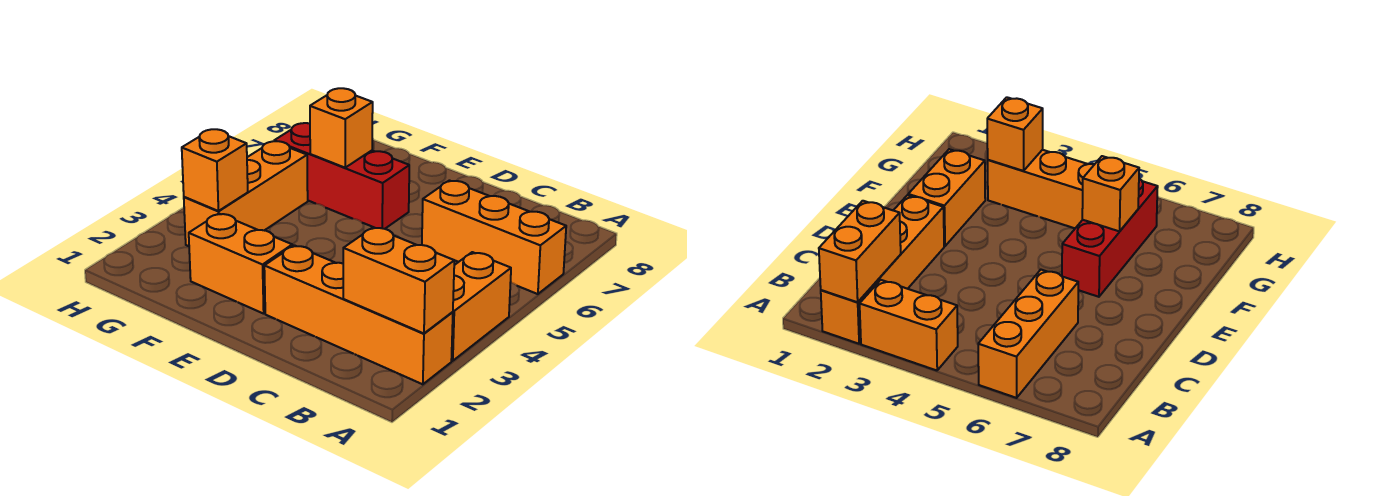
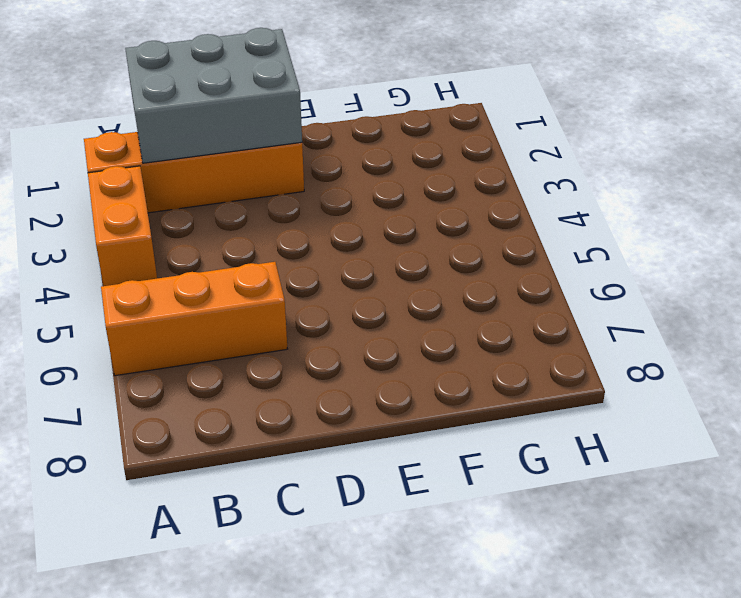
grey 2x3 brick [125,28,302,163] -> orange 1x2 brick [343,227,454,333]
none -> orange 1x2 brick [189,214,292,314]
none -> red 1x3 brick [274,123,409,229]

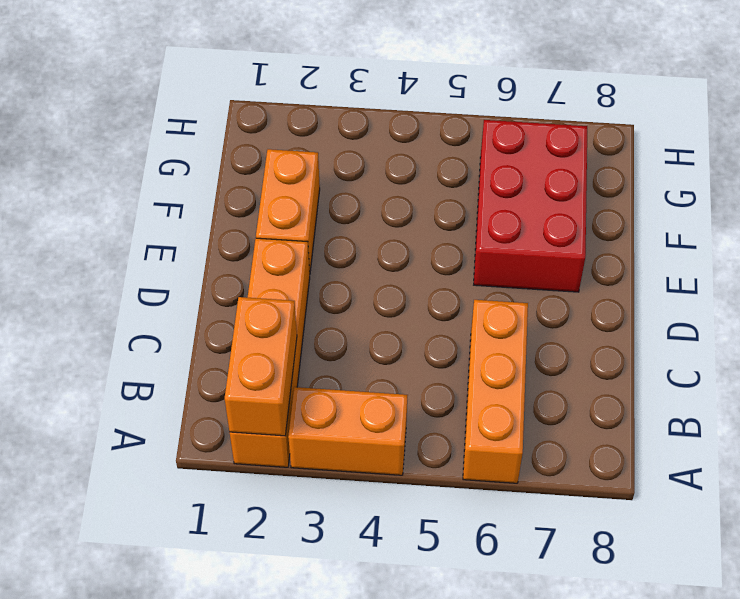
red 2x3 brick [474,120,587,292] -> red 1x3 brick [274,123,409,229]
none -> orange 1x3 brick [184,141,308,246]
none -> orange 1x1 brick [310,88,373,168]

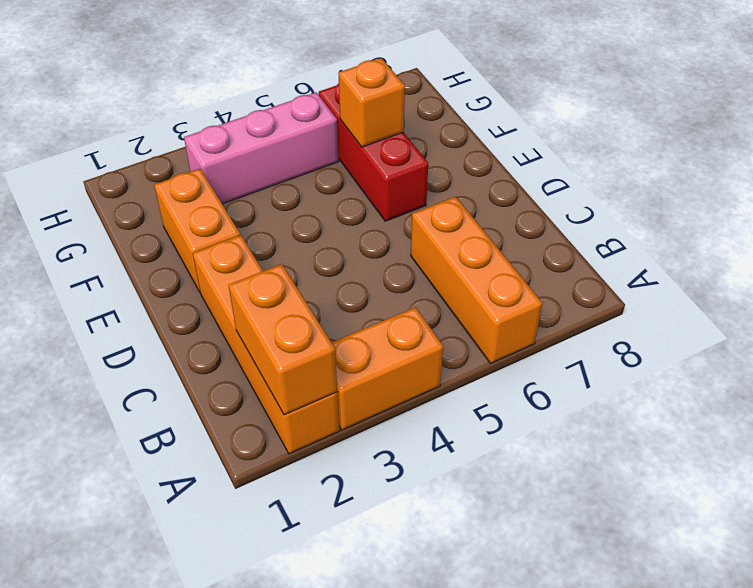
pink 1x3 brick [184,92,339,204] -> orange 1x3 brick [184,141,308,246]
none -> orange 1x1 brick [182,129,248,211]

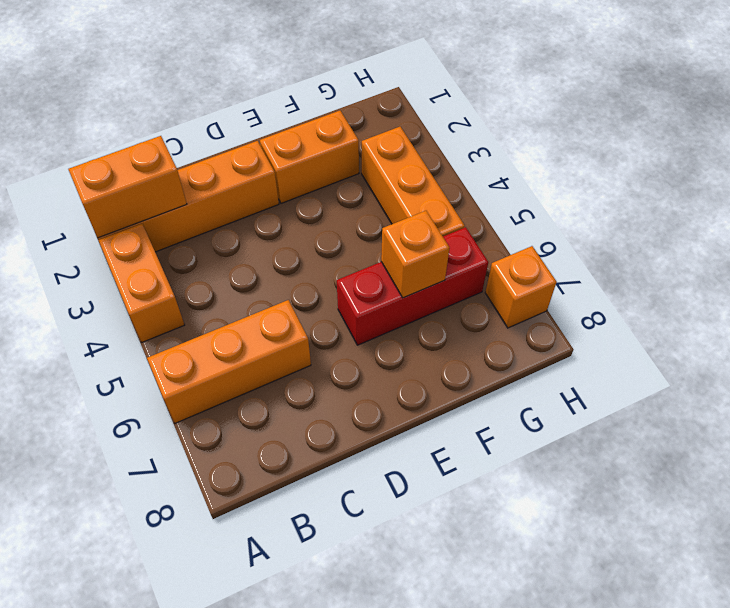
orange 1x1 brick [485,246,557,328] -> orange 1x1 brick moved to [182,129,248,211]

